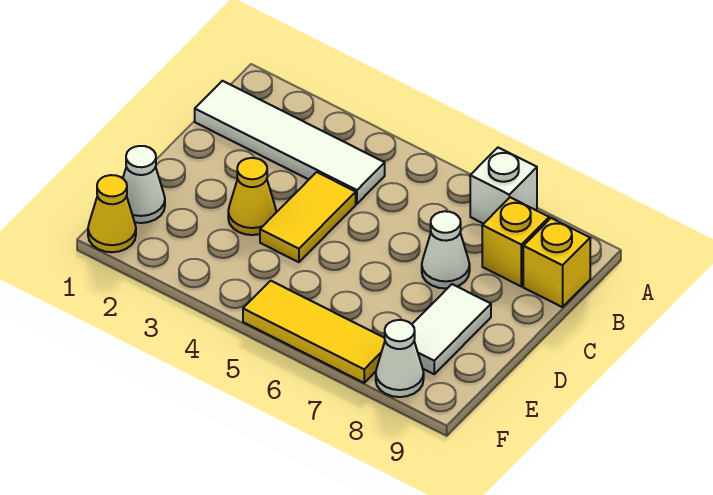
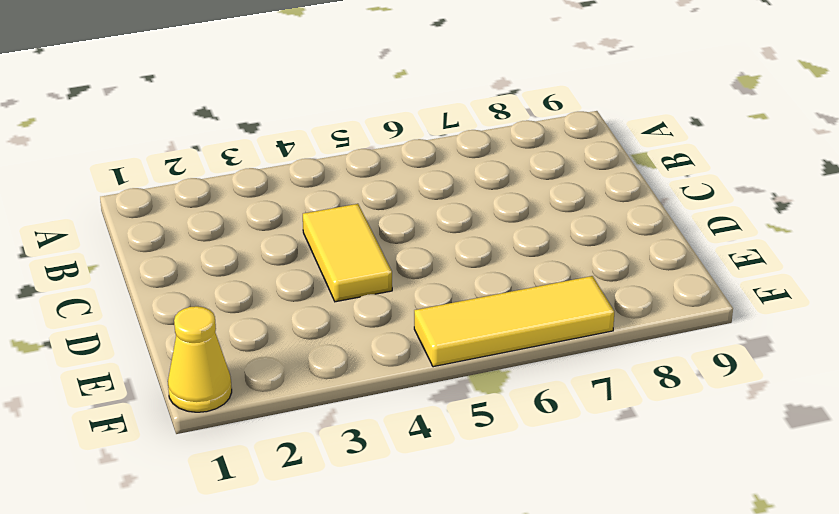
none -> white 1x1 brick [470,148,537,224]
none -> white 1x4 tile [195,81,385,204]
none -> yellow 1x1 brick [482,197,549,286]

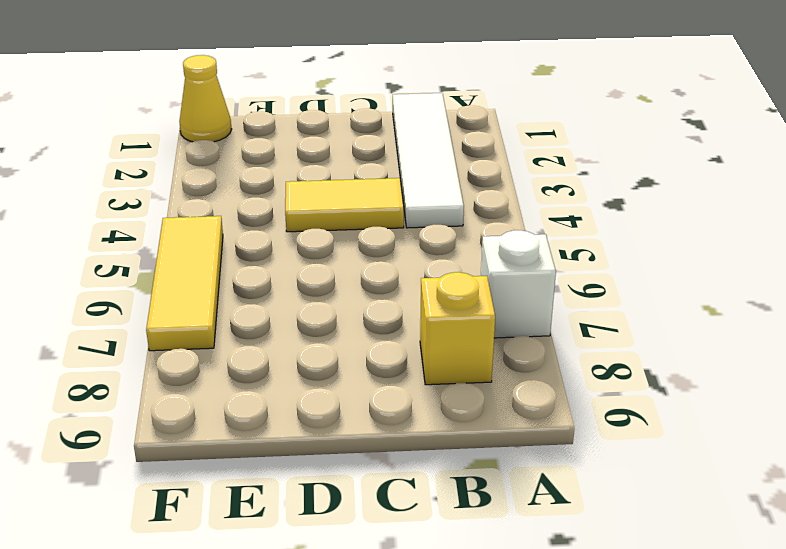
none -> yellow 1x1 brick [523,218,590,307]
none -> white 1x1 cone [422,211,470,289]
none -> yellow 1x1 cone [228,158,276,235]

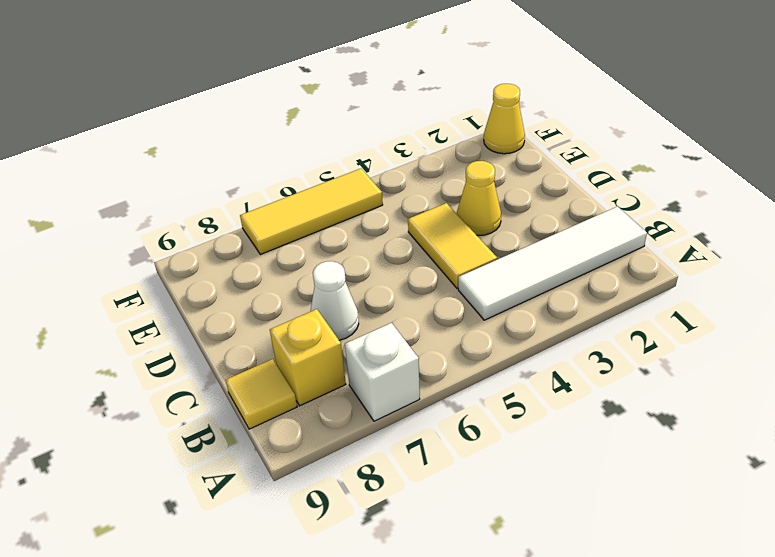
yellow 1x1 tile [225,359,297,429] -> yellow 1x1 brick [523,218,590,307]
none -> white 1x2 tile [412,284,491,374]
none -> white 1x1 cone [123,146,165,223]
none -> white 1x1 cone [376,320,424,397]

